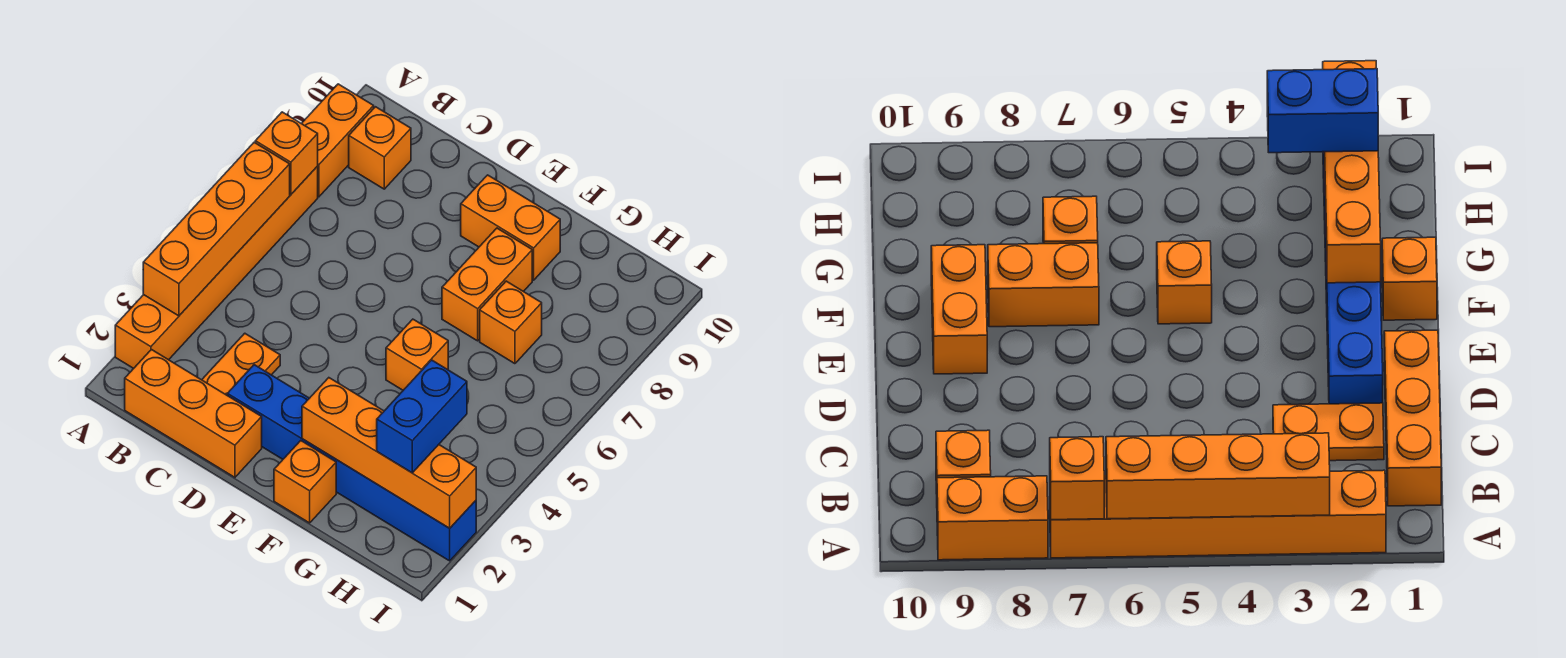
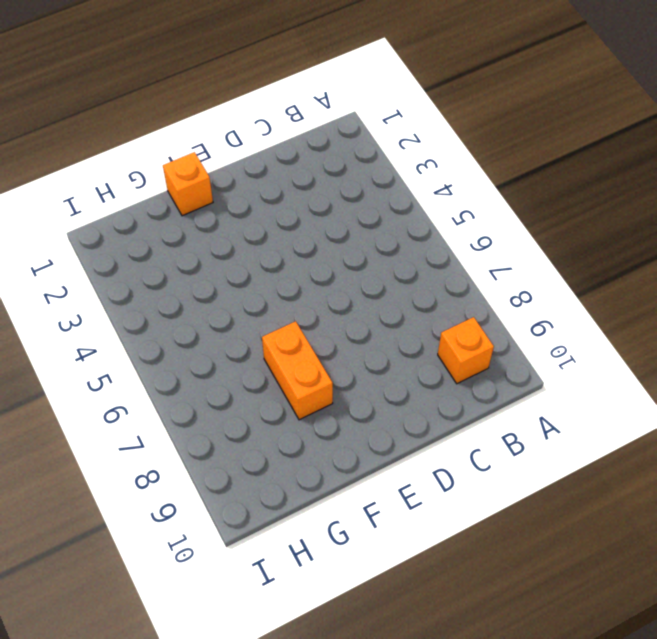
none -> orange 1x6 brick [115,166,318,368]
none -> orange 1x2 brick [301,84,374,197]
none -> orange 1x3 brick [125,350,262,477]

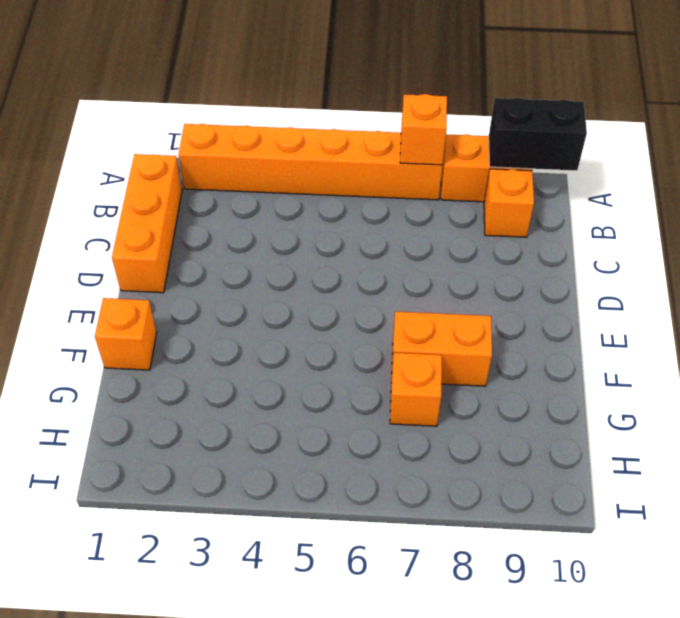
black 1x2 brick [489,98,587,171] -> none
none -> orange 1x2 plate [202,333,280,395]
none -> blue 1x6 brick [227,365,476,561]
none -> orange 1x2 brick [461,175,560,280]

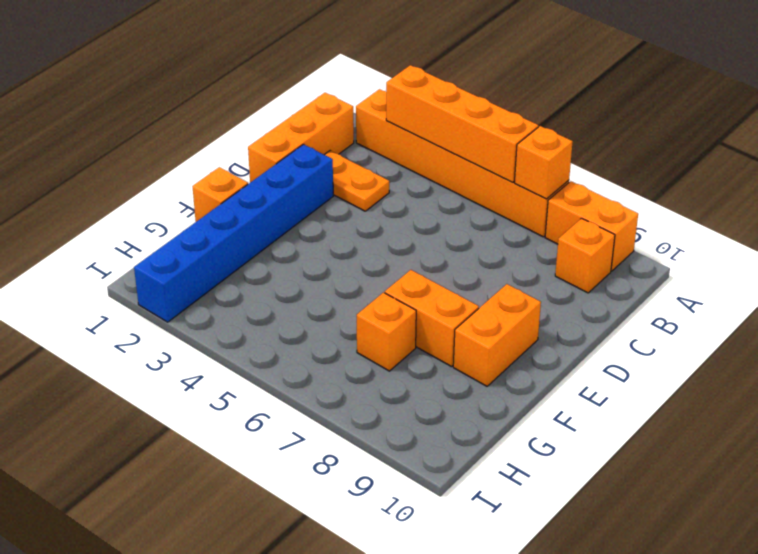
none -> orange 1x1 brick [386,319,448,390]
none -> orange 1x4 brick [302,378,476,528]
none -> blue 1x2 brick [377,360,467,473]

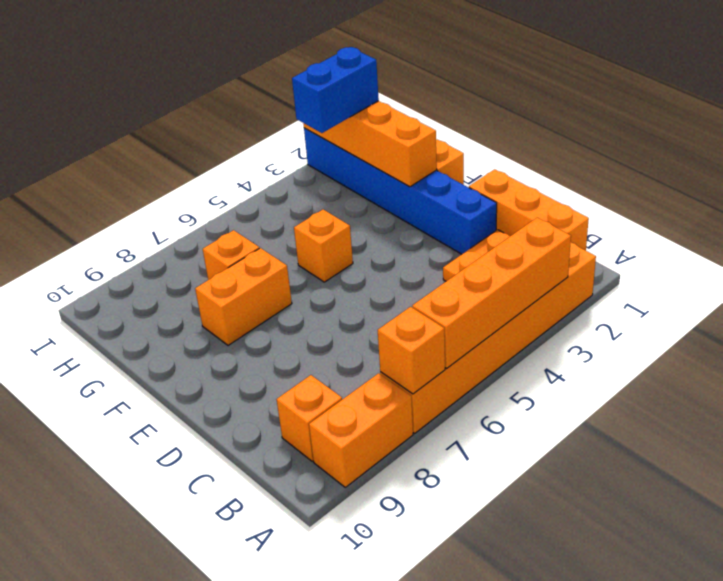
none -> orange 1x2 brick [461,175,560,280]

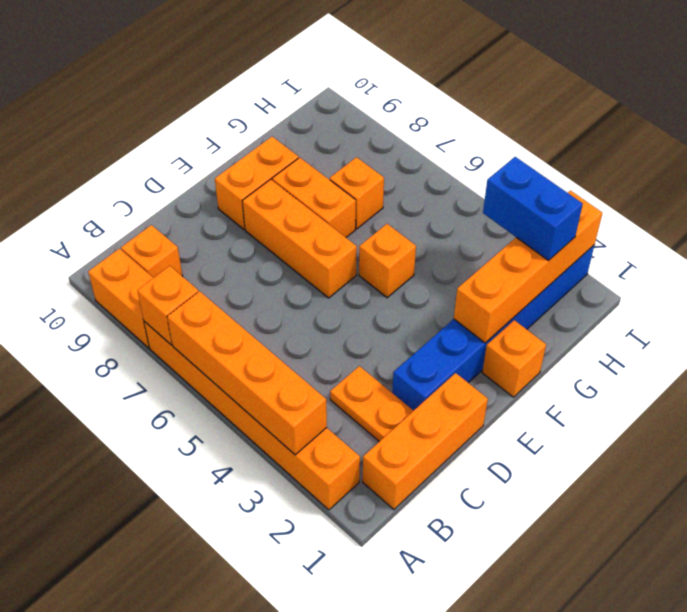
orange 1x3 brick [242,179,357,298] -> none

